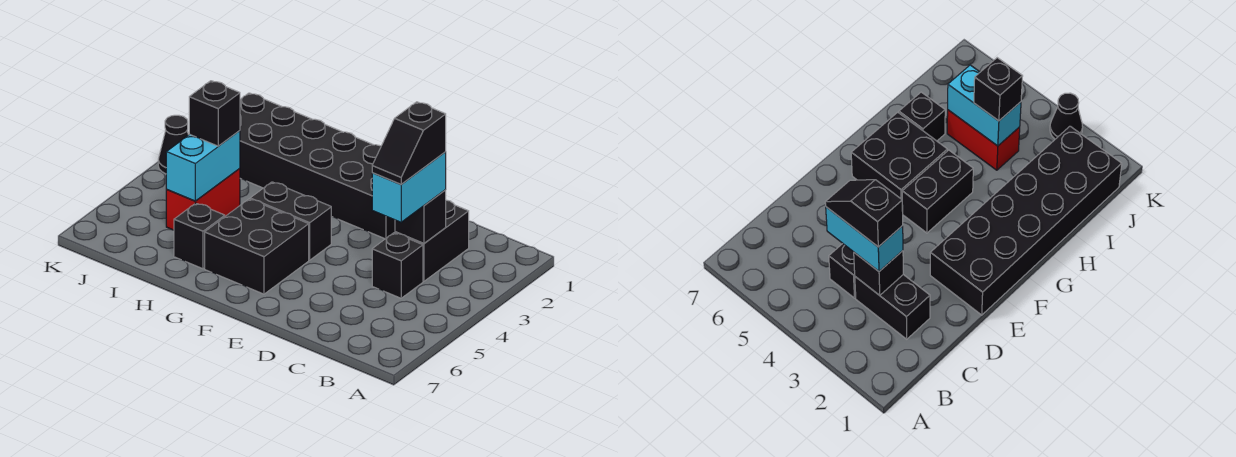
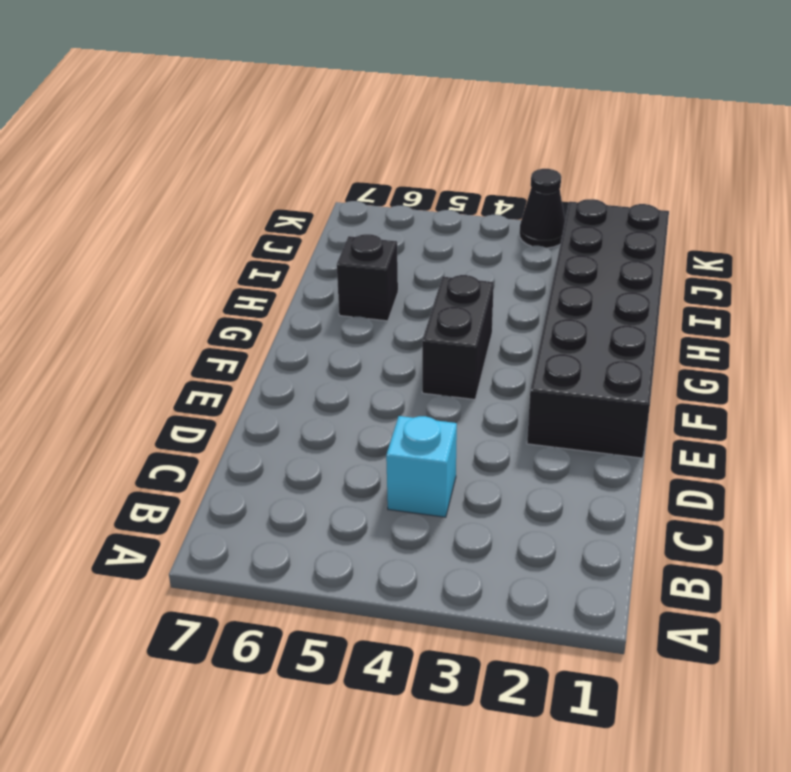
cyan 1x1 brick [386,416,457,517] -> black 1x1 brick [372,233,423,298]
none -> black 1x2 brick [395,200,469,281]
none -> black 2x2 brick [205,199,309,294]
none -> red 1x2 brick [166,169,240,230]

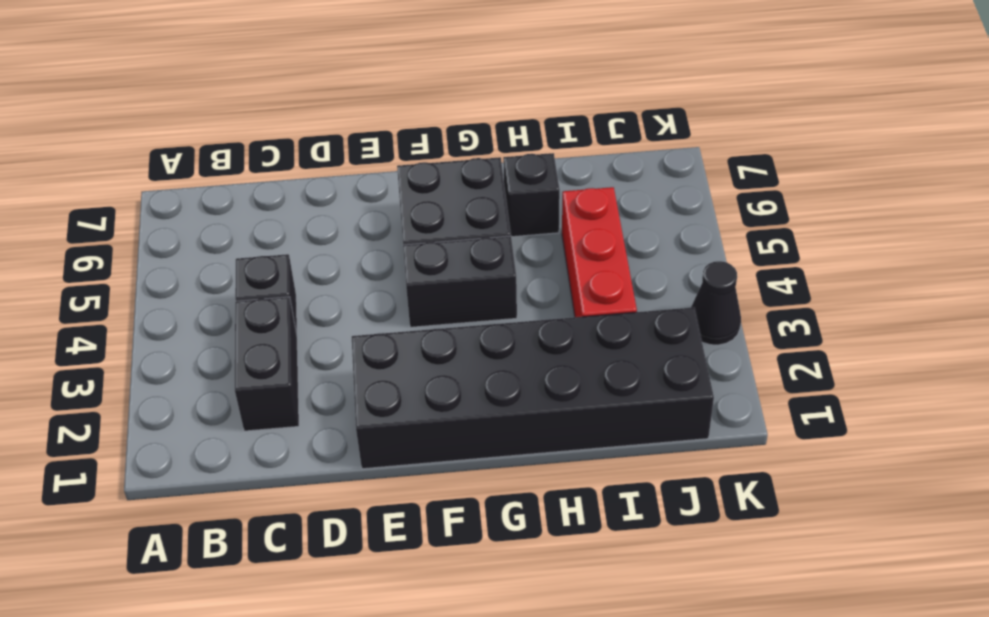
red 1x3 brick [562,187,637,317] -> red 1x2 brick [166,169,240,230]
none -> black 1x1 brick [395,190,446,243]
none -> cyan 1x2 brick [166,131,240,201]
none -> cyan 1x2 brick [372,152,446,222]

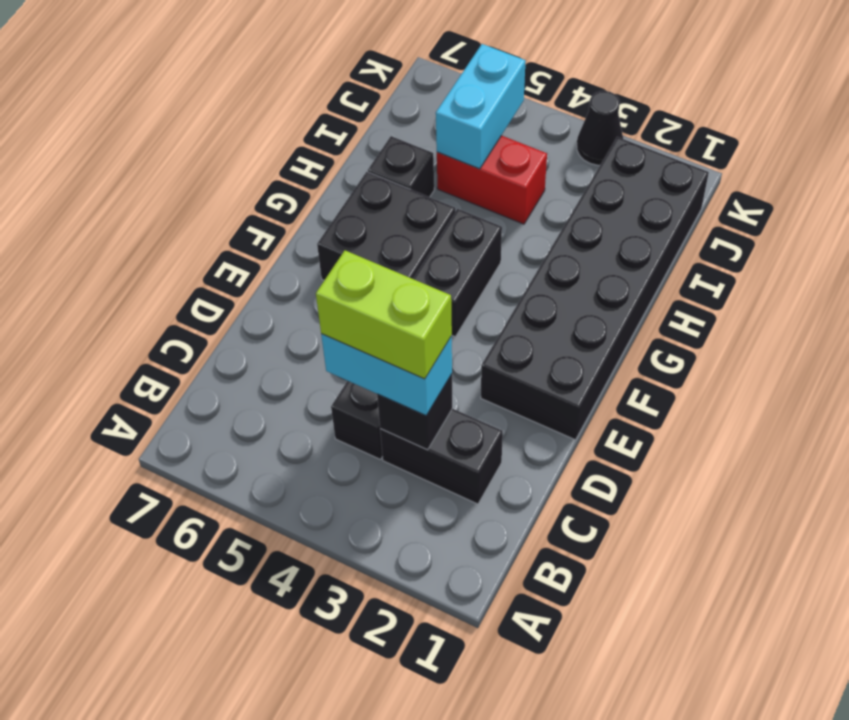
lime 1x2 brick [316,251,452,379] -> black 1x2 slope [372,102,446,184]
cyan 1x2 brick [436,44,526,169] -> cyan 1x2 brick turned to [166,131,240,201]
none -> black 1x1 brick [189,81,240,146]

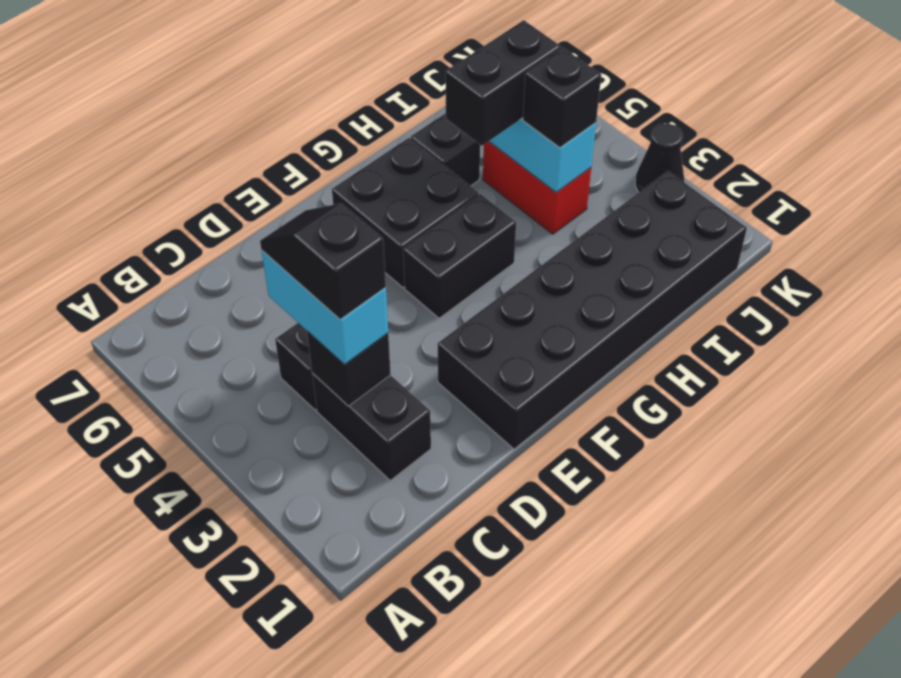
black 1x2 brick [446,20,561,146] -> none

